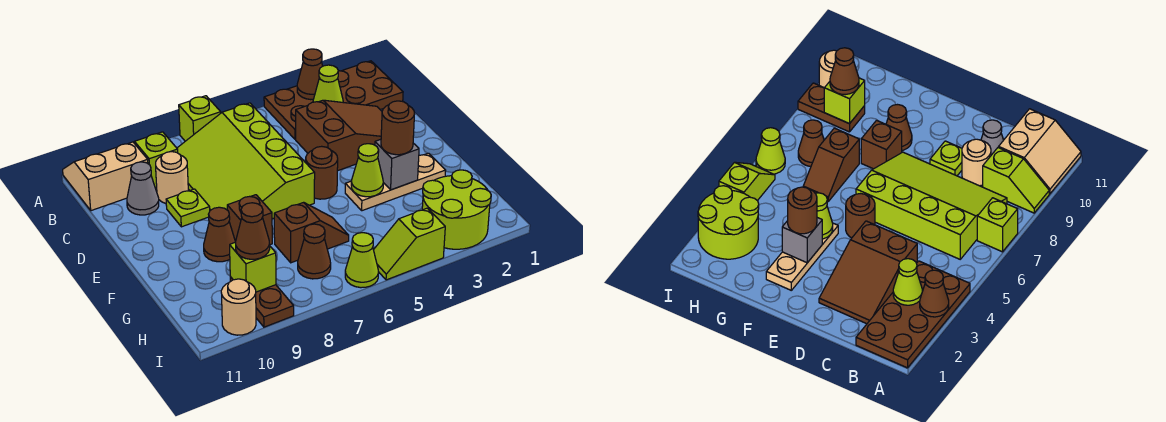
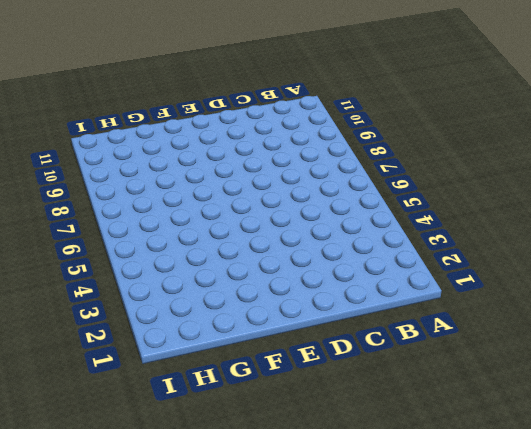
none -> brown 2x4 plate [264,61,403,139]
none -> lime 1x1 brick [179,96,221,141]
none -> lime 1x2 slope [134,132,178,188]

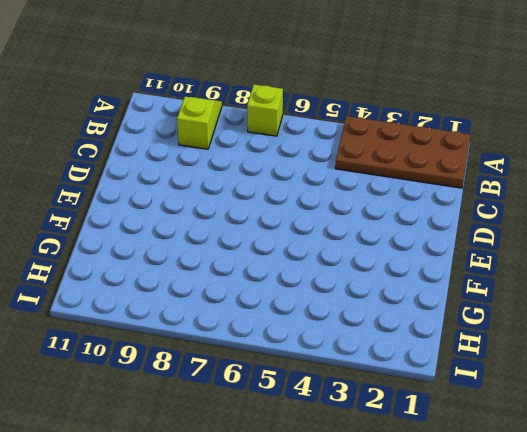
none -> tan 2x2 slope [63,142,148,211]
none -> lime 3x4 slope [177,103,315,219]
none -> brown 2x3 slope [296,100,382,171]

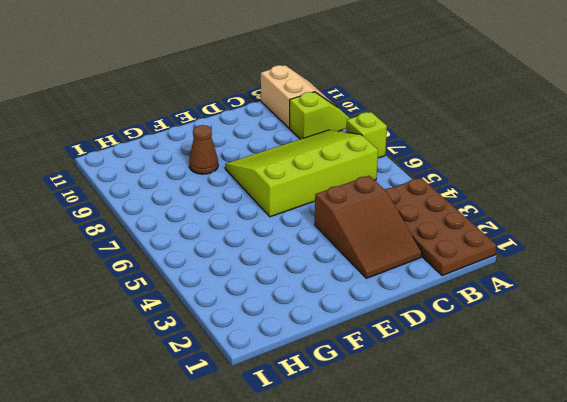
none -> tan 1x1 round brick [156,152,188,204]
none -> grey 1x1 cone [127,162,159,215]
none -> lime 1x1 plate [166,189,210,227]

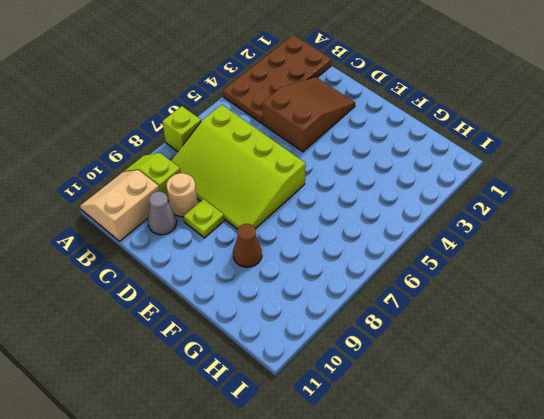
none -> brown 1x1 round brick [306,146,338,199]
none -> tan 1x3 plate [345,153,446,211]
none -> brown 1x1 brick [227,195,272,245]

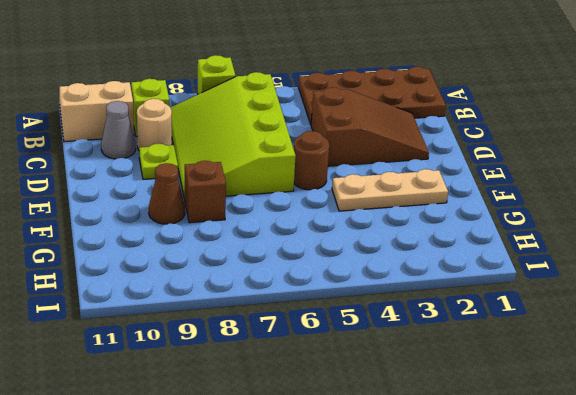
none -> brown 1x2 slope [274,202,349,263]
none -> lime 2x2 round brick [422,170,491,249]
none -> brown 1x1 cone [298,224,331,279]

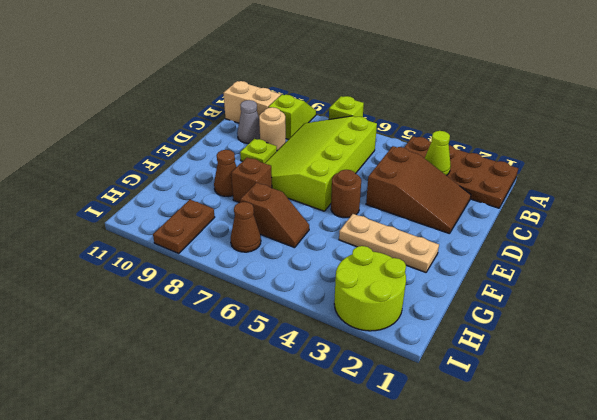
none -> lime 1x2 slope [374,208,445,280]
none -> lime 1x1 cone [345,233,379,288]
none -> tan 1x1 round brick [221,279,256,335]

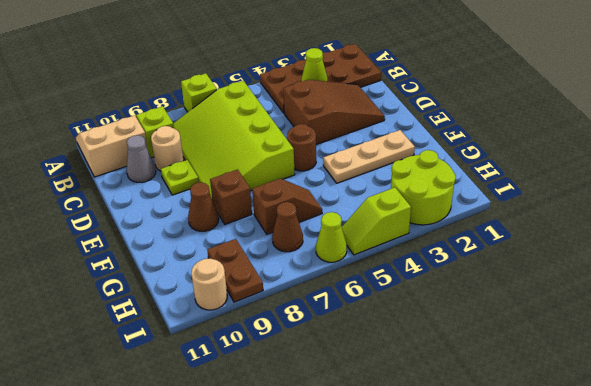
none -> brown 1x1 cone [297,49,323,100]
none -> grey 1x1 brick [375,139,419,190]
none -> lime 1x1 cone [351,144,383,197]

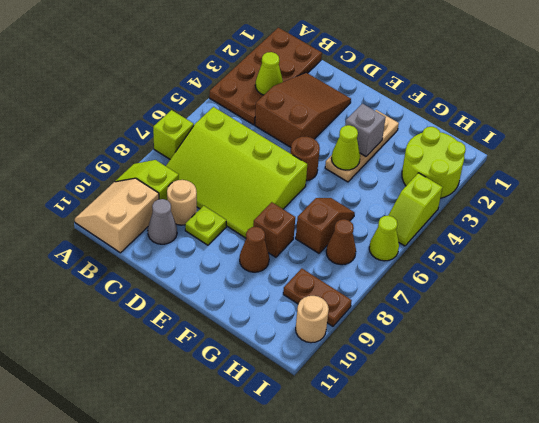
none -> brown 1x1 cone [297,49,323,100]
none -> lime 1x1 brick [230,242,276,292]
none -> brown 1x1 round brick [381,101,414,155]

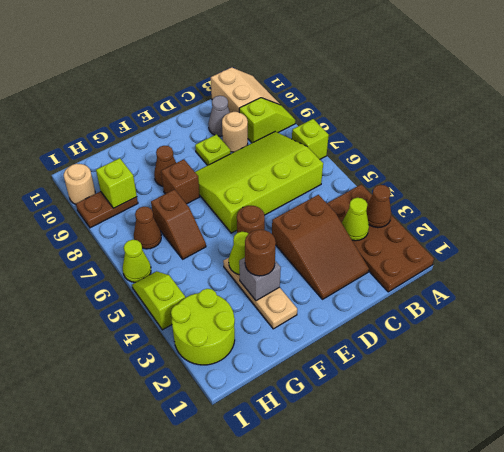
none -> brown 1x1 cone [236,203,270,259]

